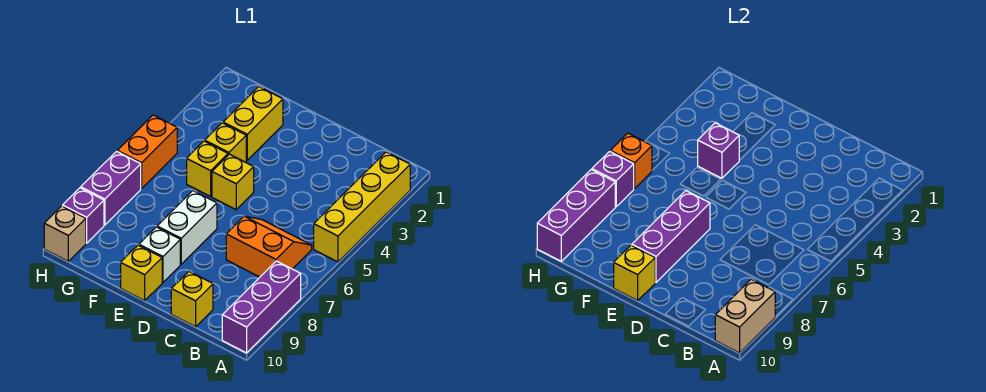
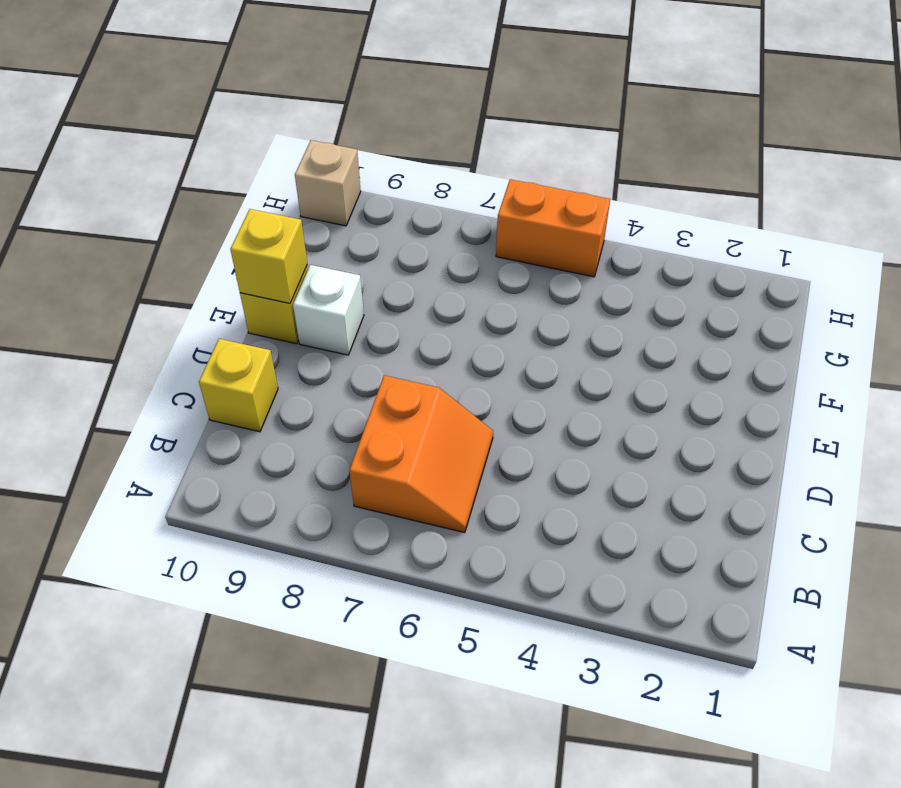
none -> yellow 1x4 brick [314,152,410,262]
none -> purple 1x3 brick [222,261,301,353]
none -> yellow 1x1 brick [212,154,254,210]

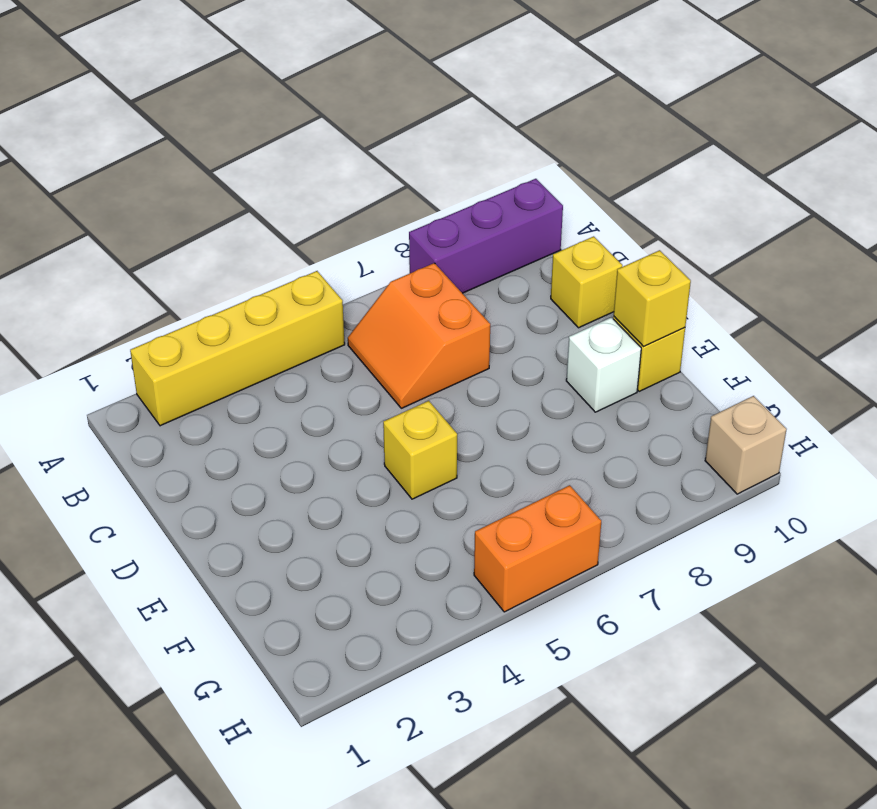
none -> white 1x2 brick [157,191,217,264]
none -> yellow 1x2 brick [223,87,283,160]
none -> yellow 1x1 brick [205,123,246,162]

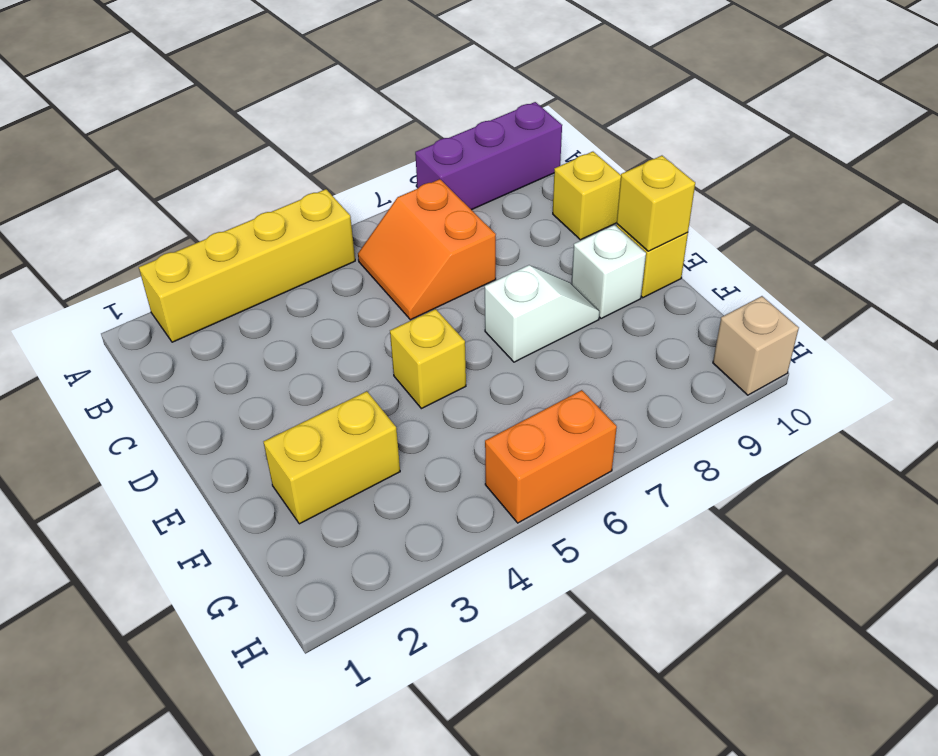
white 1x2 slope [485,265,600,362] -> white 1x2 brick [157,191,217,264]
none -> yellow 1x1 brick [205,123,246,162]
none -> yellow 1x1 brick [187,141,228,196]
none -> purple 1x2 brick [81,151,141,225]

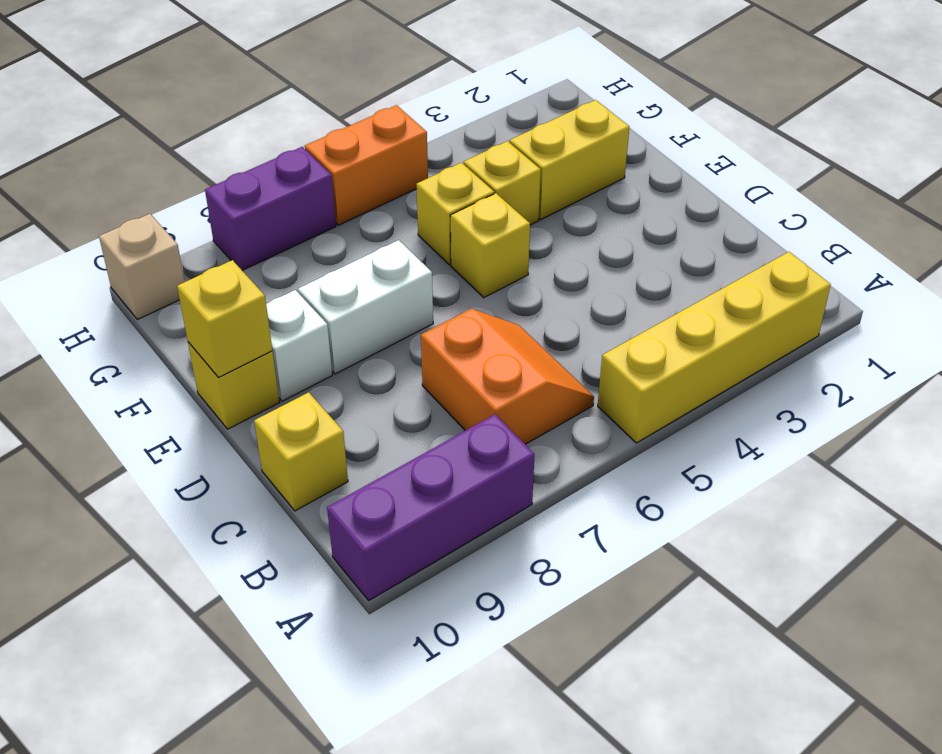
none -> purple 1x1 brick [63,188,104,243]
none -> tan 1x2 brick [715,279,775,353]
none -> purple 1x3 brick [632,191,710,282]

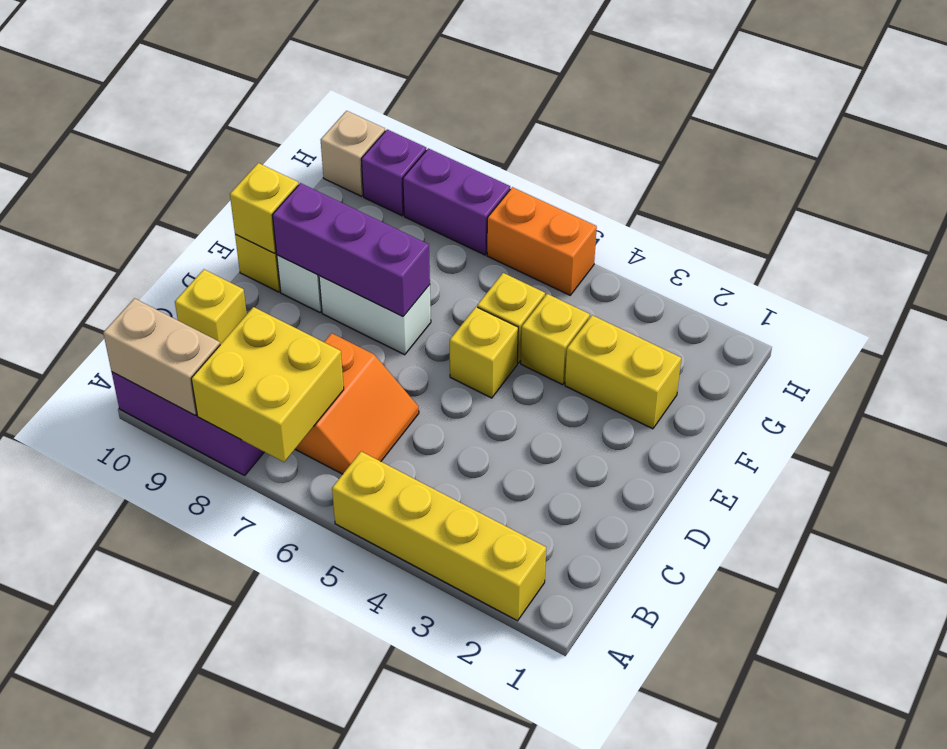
yellow 2x2 brick [191,307,344,462] -> none
none -> purple 1x1 brick [698,123,740,178]
none -> orange 1x1 brick [610,133,652,189]
none -> purple 1x1 brick [592,151,634,207]

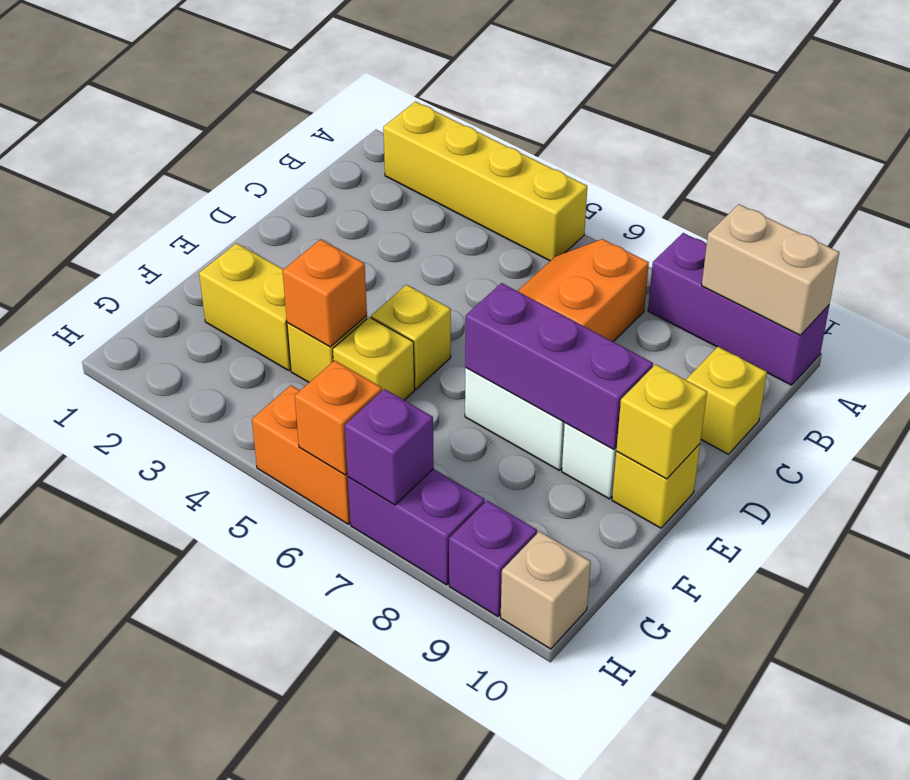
orange 1x1 brick [283,239,367,347] -> purple 1x1 brick [698,123,740,178]
none -> purple 1x3 brick [537,170,615,261]

